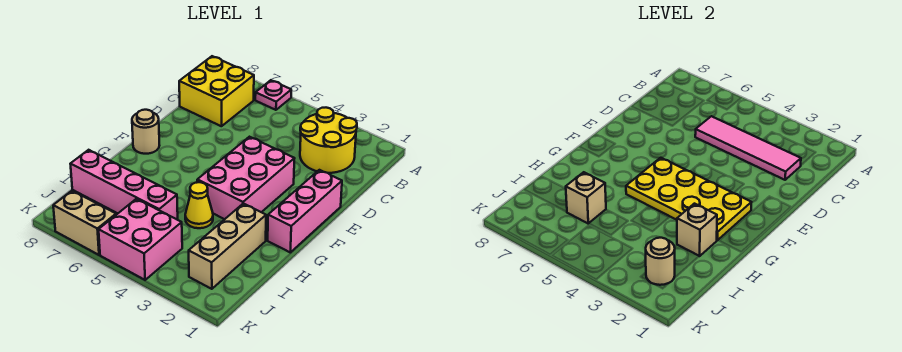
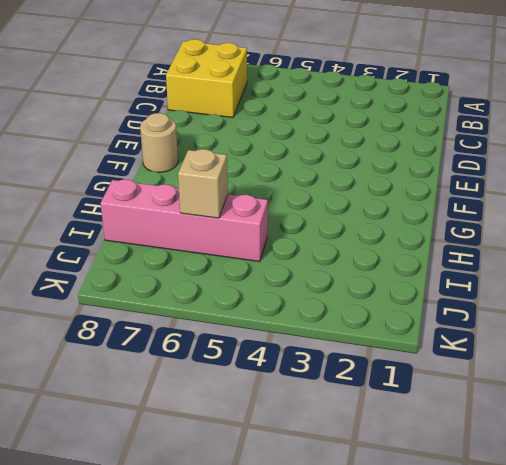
none -> pink 1x1 plate [255,80,291,110]
none -> yellow 2x2 round brick [300,108,357,173]
none -> pink 1x3 brick [268,170,342,252]

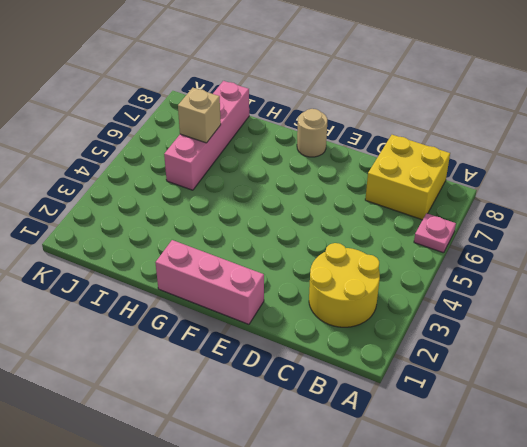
none -> pink 2x3 brick [197,137,295,219]
none -> tan 1x3 brick [189,204,266,289]
none -> yellow 1x1 cone [185,182,213,228]

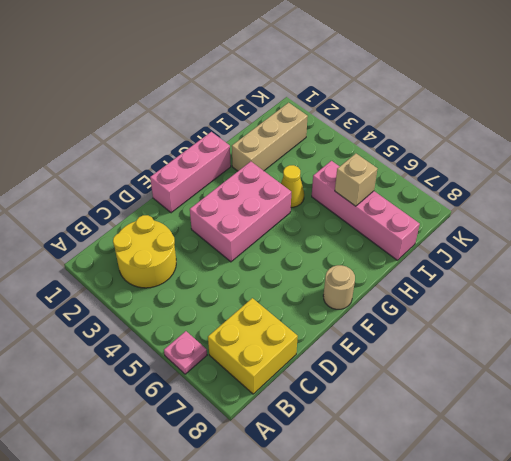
none -> pink 2x2 brick [99,199,182,280]
none -> tan 1x2 brick [53,191,116,255]
none -> pink 1x4 tile [695,116,801,180]

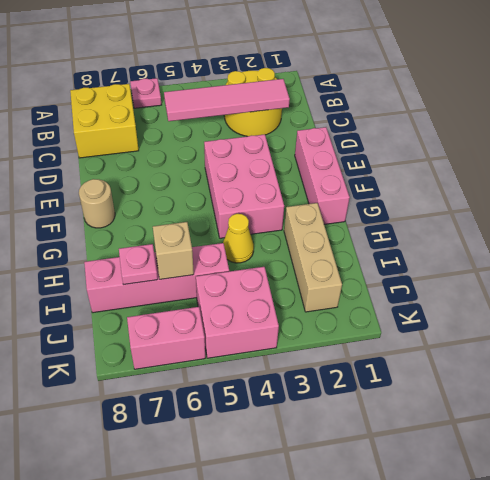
pink 1x1 plate [119,244,158,285] -> none
pink 1x2 brick [127,307,205,369] -> tan 1x2 brick [53,191,116,255]
none -> yellow 2x4 plate [626,158,751,240]
none -> tan 1x1 brick [677,204,717,256]
none -> tan 1x1 round brick [646,238,675,285]

